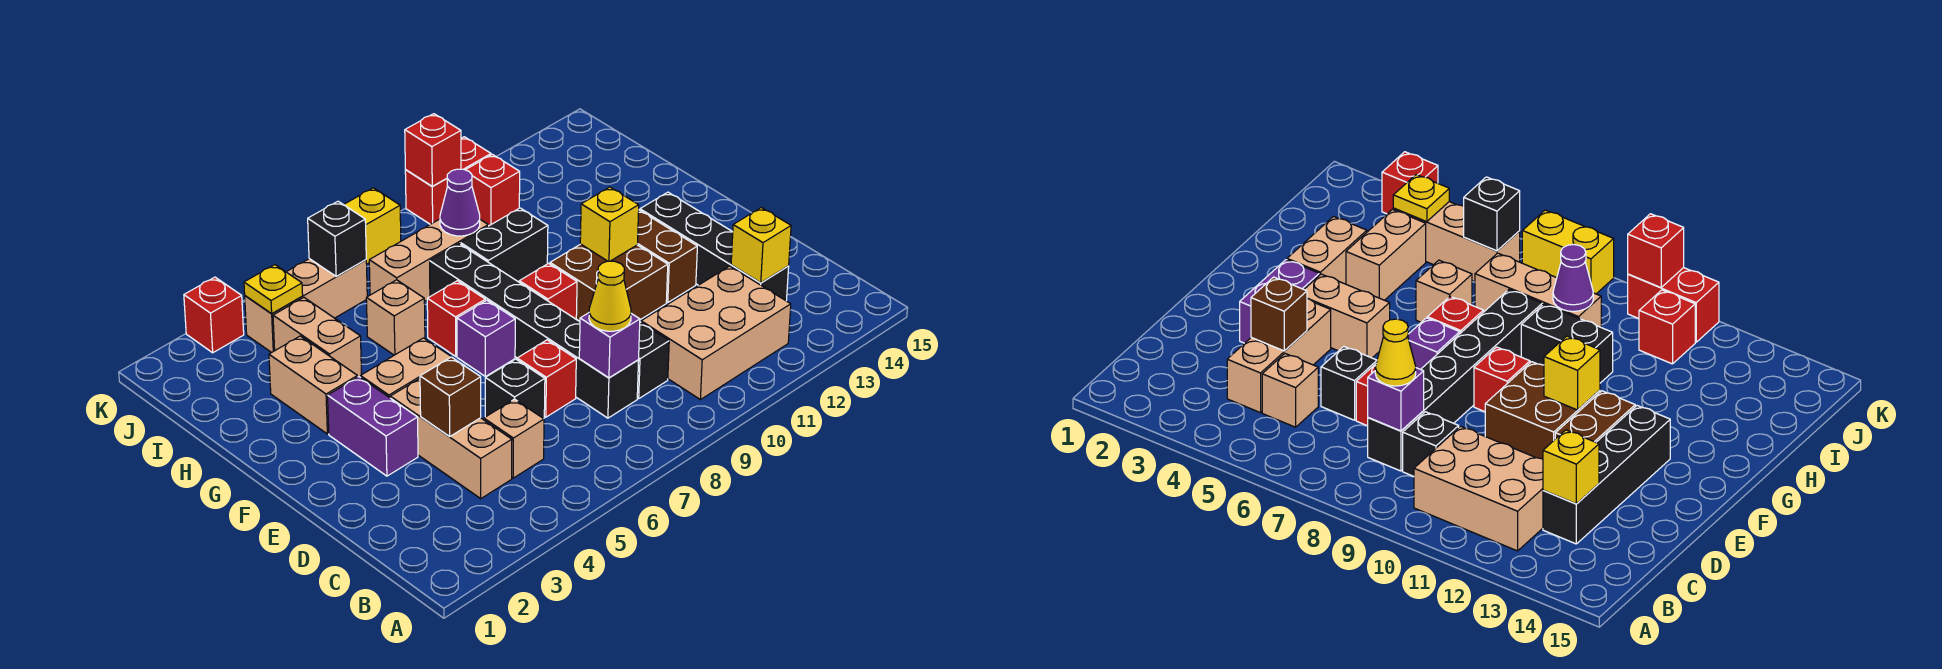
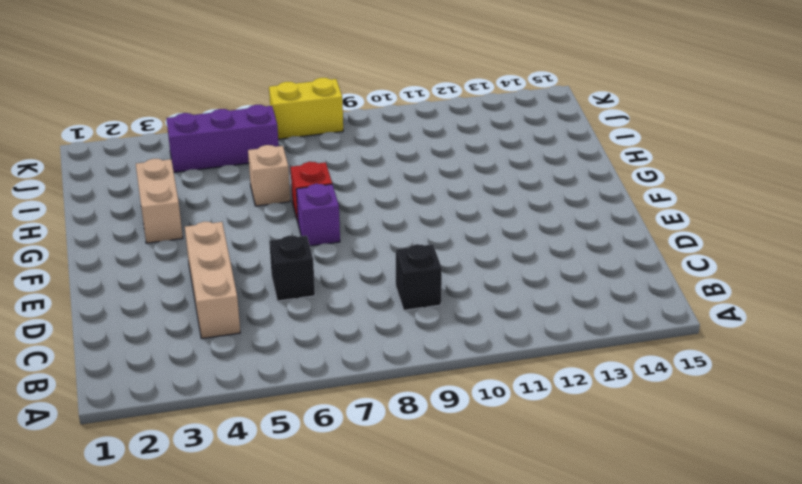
purple 1x3 brick [166,105,279,172] -> tan 1x3 brick [245,259,367,353]
none -> tan 2x3 brick [641,266,791,400]
none -> tan 1x1 brick [484,399,544,478]
none -> black 1x6 brick [430,244,639,418]
none -> black 1x4 brick [640,192,789,301]

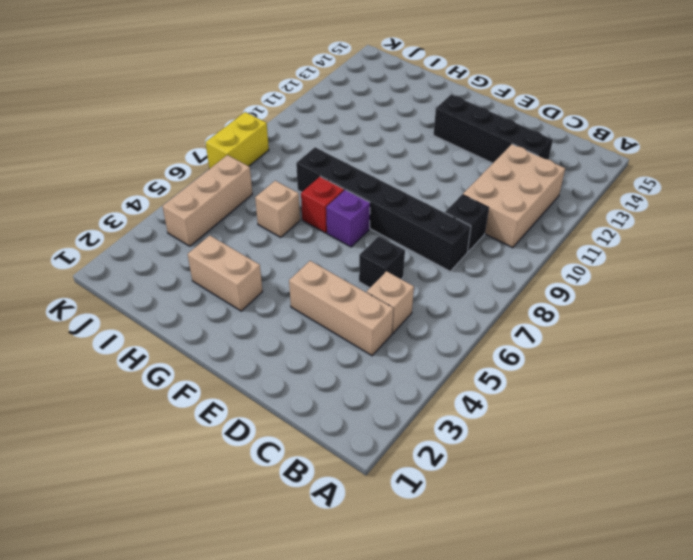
none -> red 1x1 brick [517,340,576,417]
none -> purple 1x2 brick [328,377,418,476]
none -> brown 2x2 brick [550,244,668,321]
none -> brown 1x2 brick [638,210,697,302]

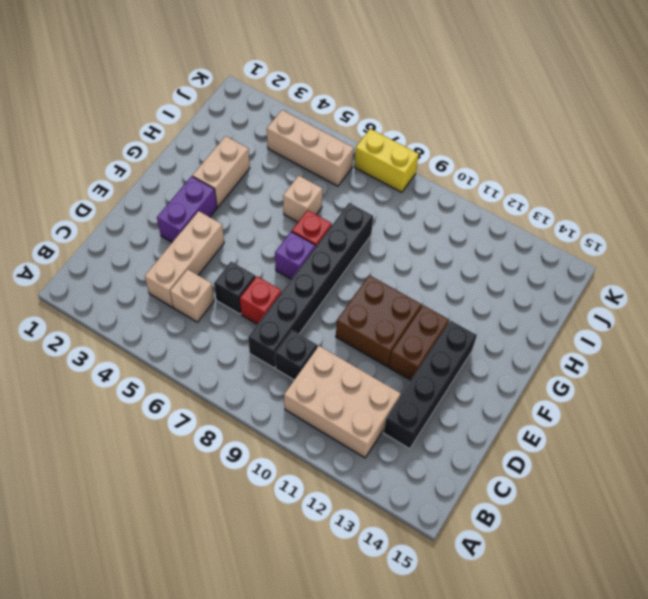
none -> tan 1x2 brick [360,338,451,398]
none -> red 1x1 brick [519,263,577,319]
none -> tan 1x2 brick [273,298,362,377]
none -> black 1x2 brick [461,208,548,282]

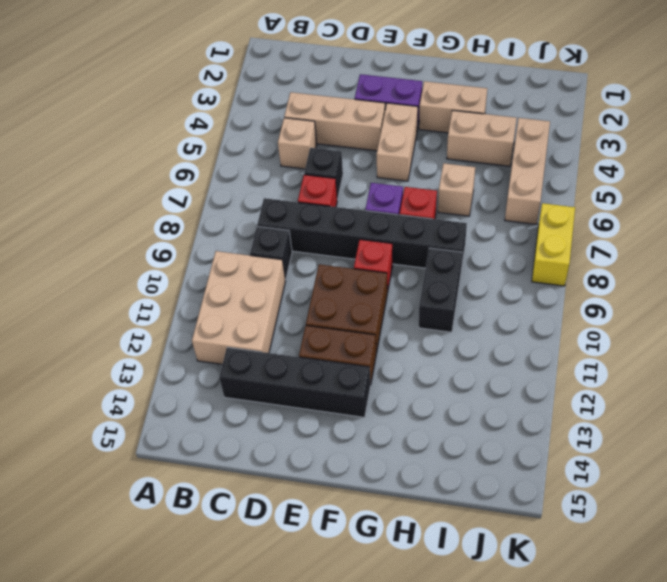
none -> tan 1x3 brick [369,219,488,302]
none -> red 1x1 brick [466,154,520,226]
none -> red 1x1 brick [184,277,244,353]
none -> red 1x2 brick [405,137,491,224]

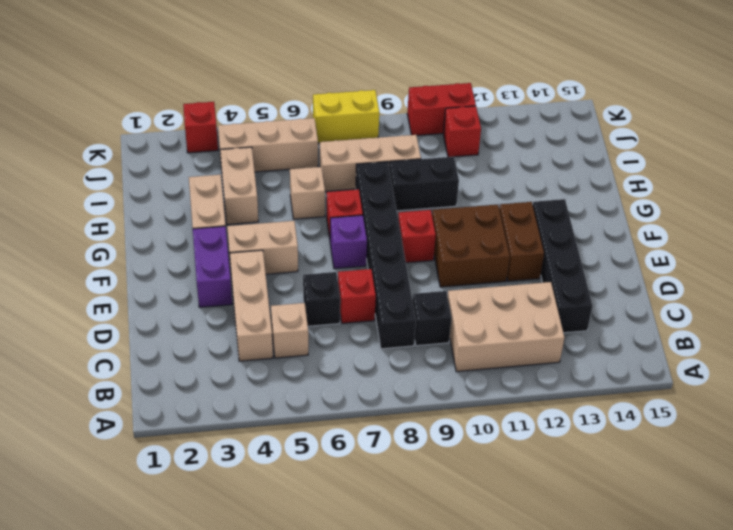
none -> purple 1x1 brick [579,313,640,378]
none -> yellow 1x1 brick [731,208,791,283]
none -> brown 1x1 brick [420,357,481,437]
none -> yellow 1x1 brick [580,187,639,261]

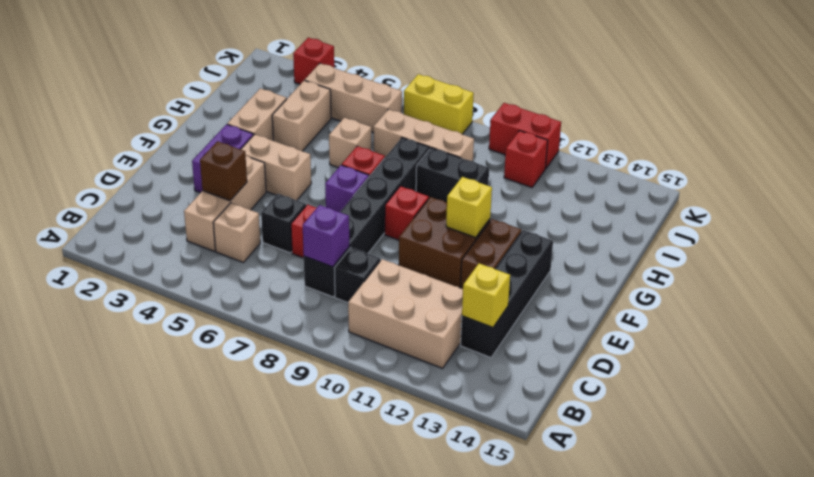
none -> purple 1x1 cone [440,169,480,236]
none -> yellow 1x1 plate [244,265,303,313]
none -> black 1x1 brick [308,201,366,276]
none -> red 1x1 brick [405,114,461,186]

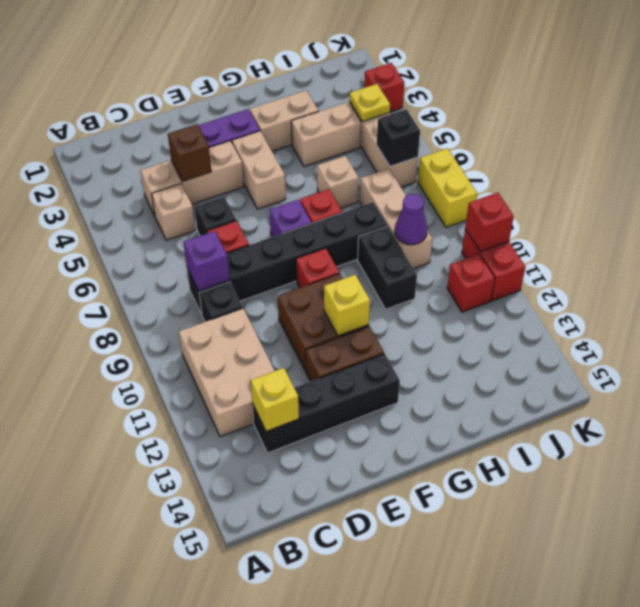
none -> yellow 1x1 cone [589,261,631,331]

